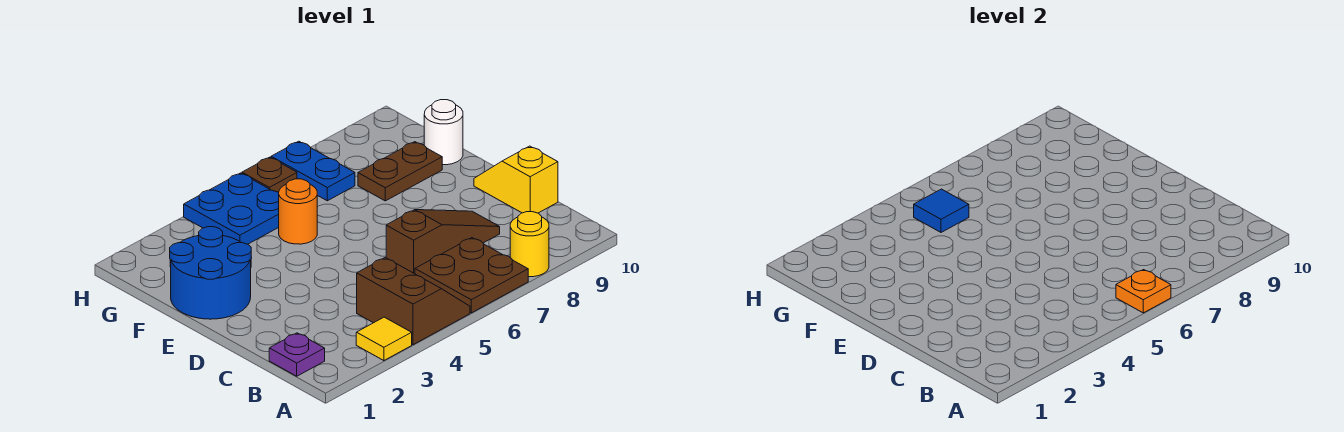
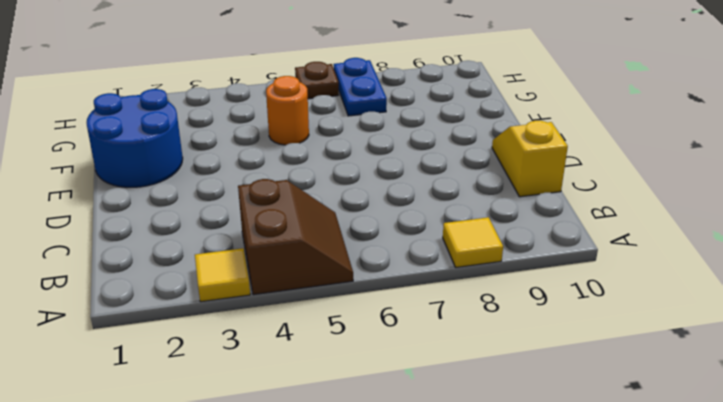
yellow 1x1 tile [443,217,503,267] -> yellow 1x1 round brick [510,212,549,277]
none -> brown 2x2 plate [415,238,528,313]
none -> purple 1x1 plate [269,333,325,376]
none -> brown 1x3 slope [386,210,500,274]

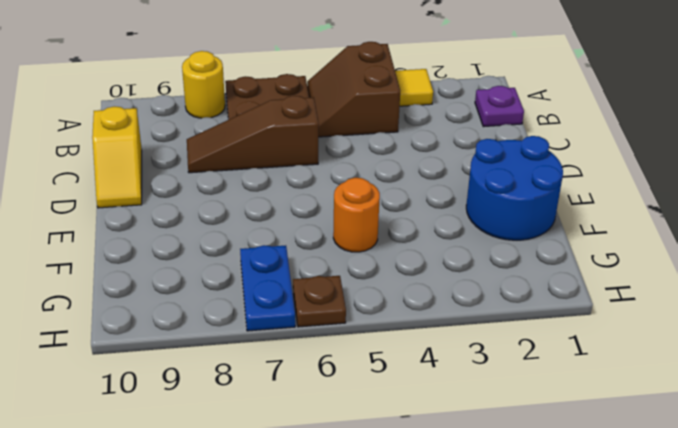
none -> brown 1x2 plate [358,142,442,201]
none -> white 1x1 round brick [424,100,463,165]
none -> blue 2x2 plate [184,173,279,244]

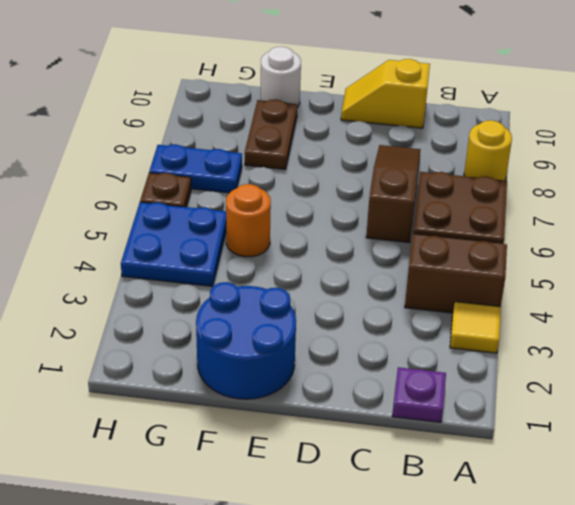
none -> orange 1x1 plate [1116,270,1171,313]
none -> blue 1x1 tile [914,189,969,232]

